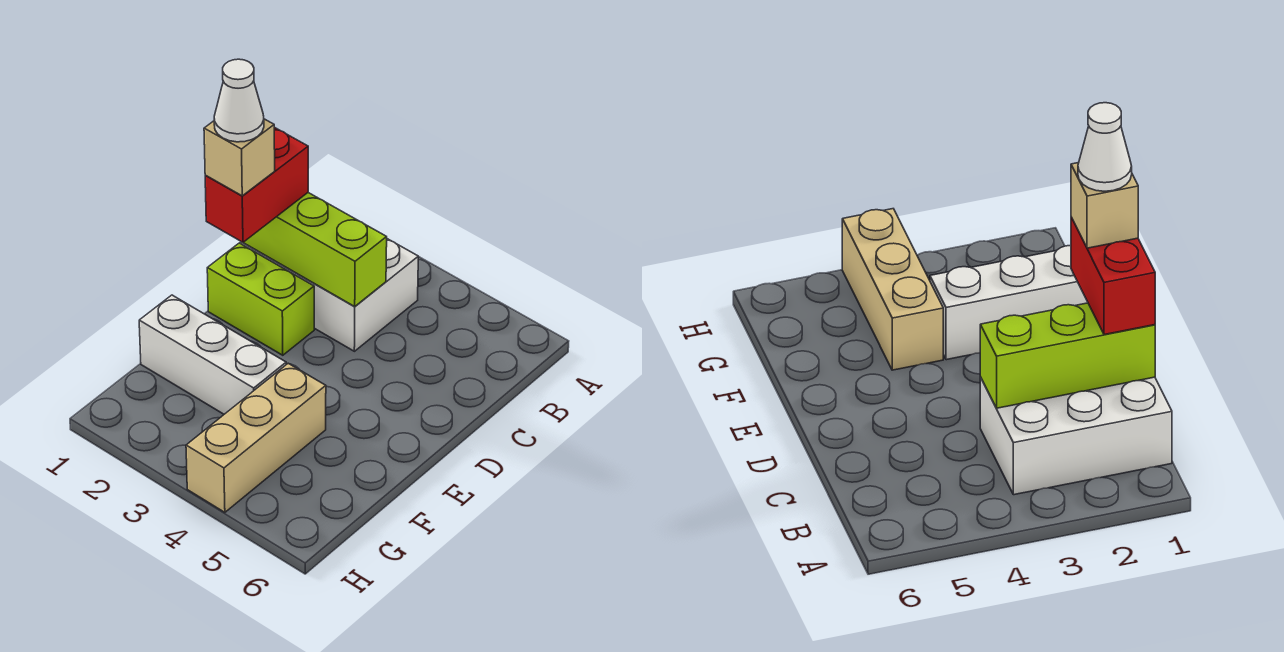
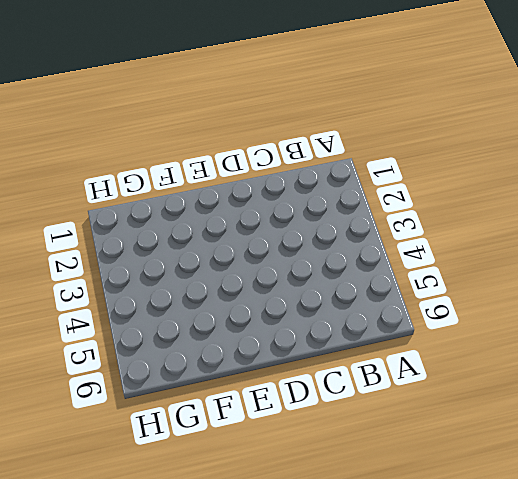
none -> white 2x3 brick [241,239,418,351]
none -> lime 1x2 brick [207,243,314,355]

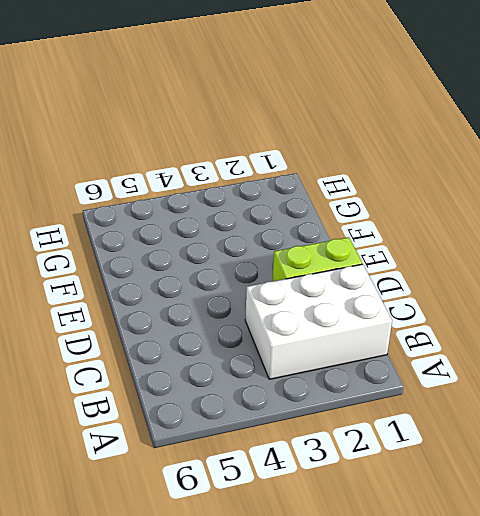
none -> white 1x3 brick [139,295,286,414]
none -> tan 1x3 brick [186,363,326,512]

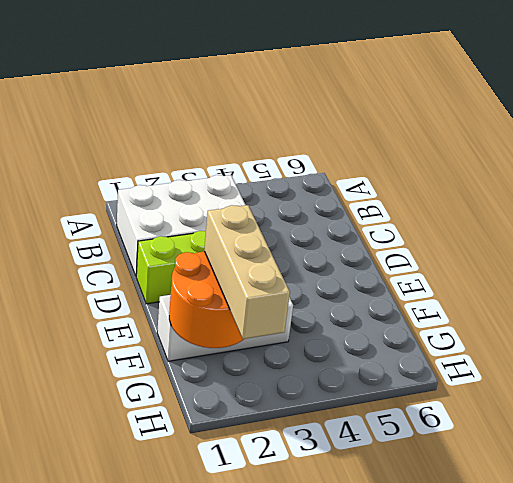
orange 2x2 round brick [169,251,244,348] -> none
tan 1x3 brick [204,205,290,339] -> tan 1x3 brick moved to [186,363,326,512]
none -> lime 1x3 brick [243,193,387,306]
none -> red 1x2 brick [205,127,308,242]

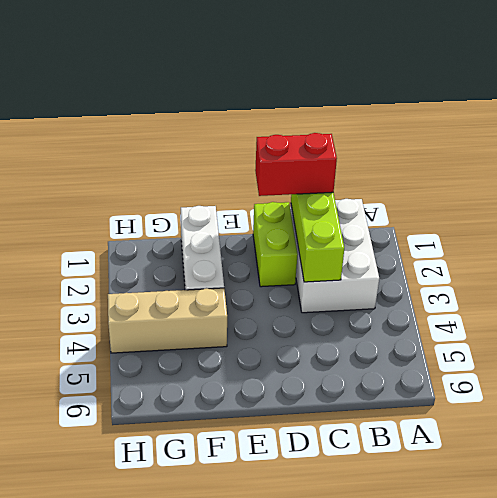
none -> tan 1x1 brick [204,119,275,196]
none -> white 1x1 cone [214,59,264,142]

